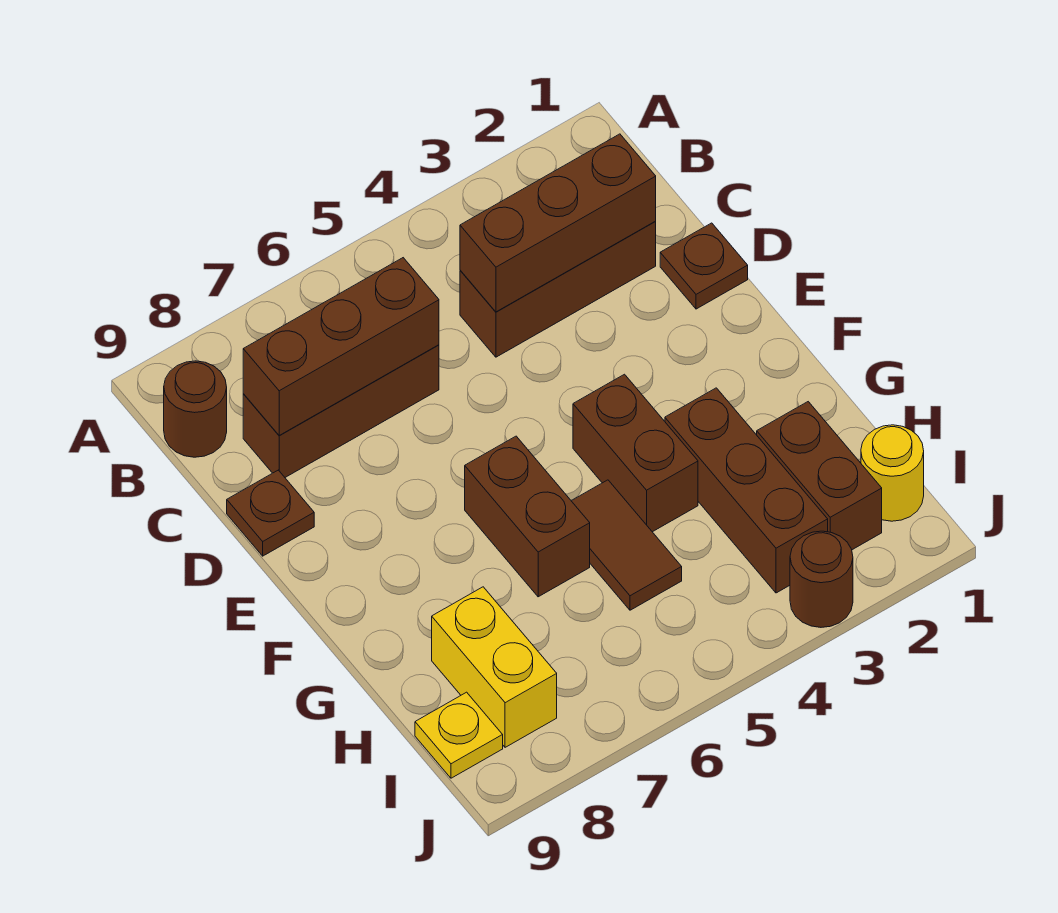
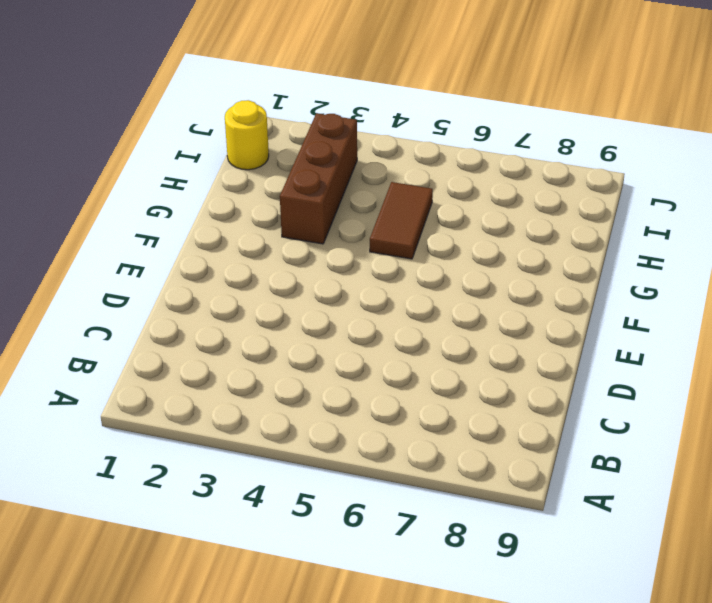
none -> brown 1x1 round brick [164,361,227,457]
none -> brown 1x3 brick [460,221,656,357]
none -> brown 1x3 brick [243,345,439,477]

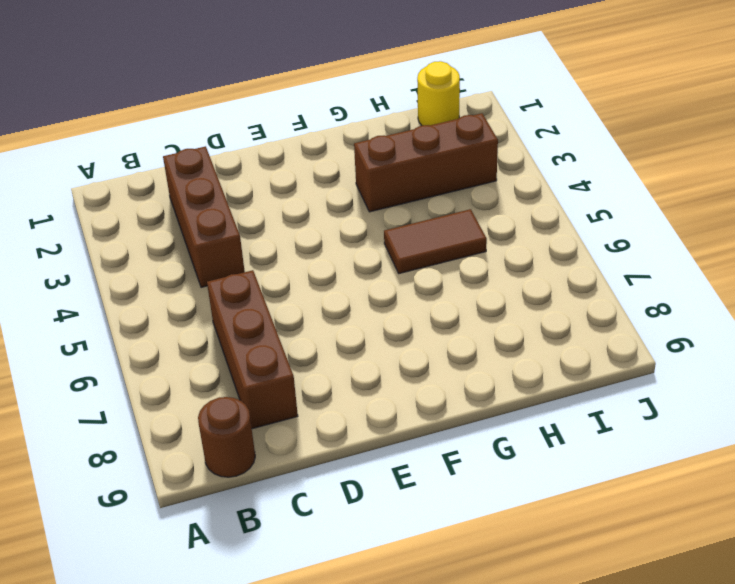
none -> brown 1x1 plate [660,223,748,309]
none -> brown 1x1 plate [227,470,314,556]
none -> brown 1x2 brick [573,374,698,532]

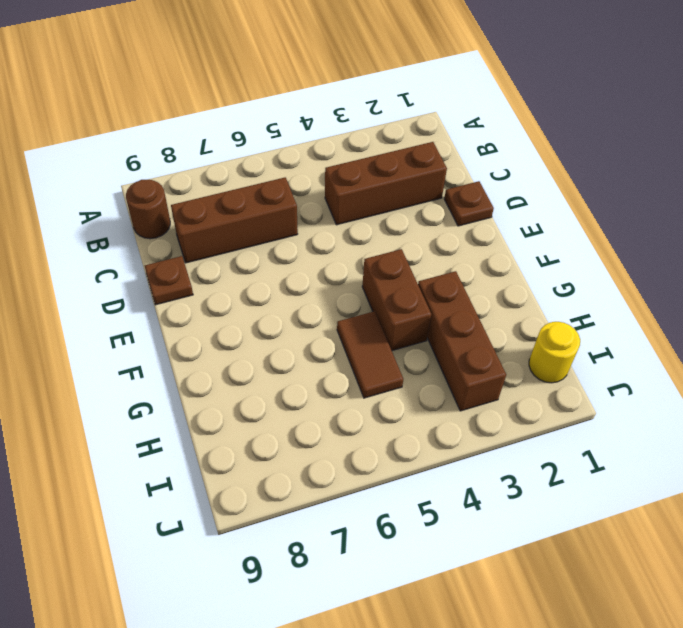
none -> brown 1x2 brick [465,436,590,597]
none -> brown 1x2 brick [757,402,882,550]
none -> yellow 1x2 brick [432,587,557,747]

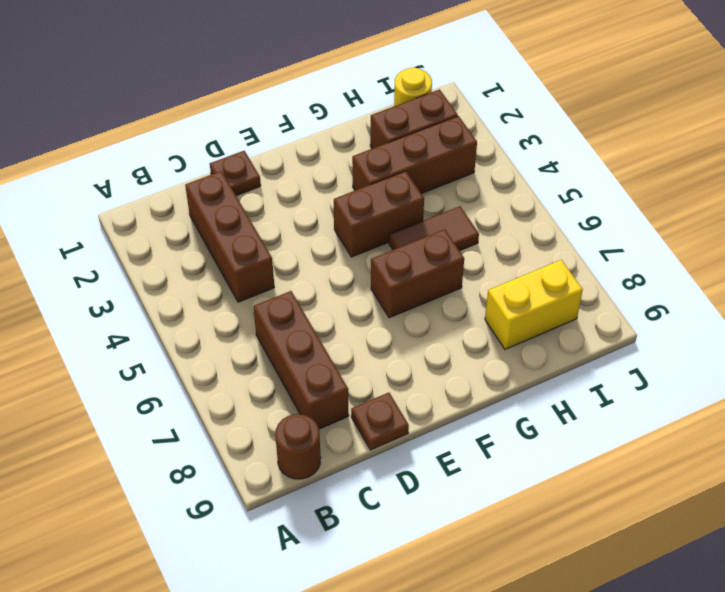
none -> yellow 1x1 plate [415,692,503,778]
none -> brown 1x1 round brick [790,531,853,627]
none -> brown 1x3 brick [460,134,656,312]

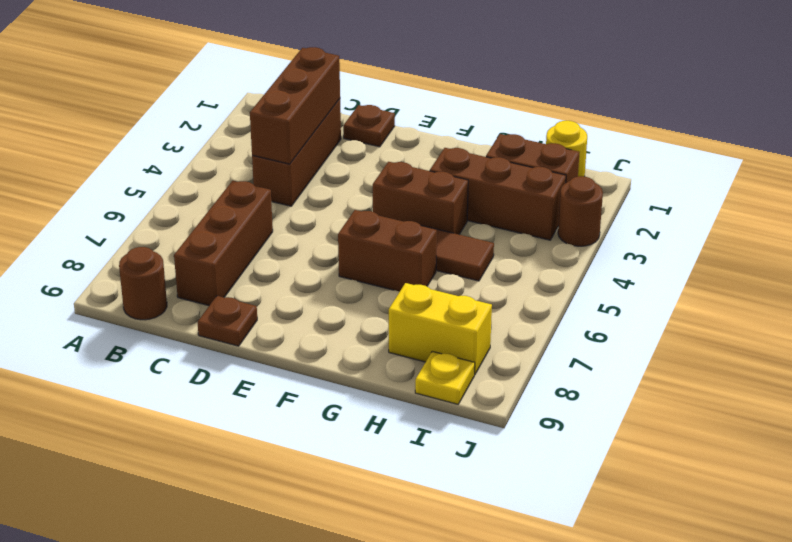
none -> brown 1x3 brick [243,258,439,436]

